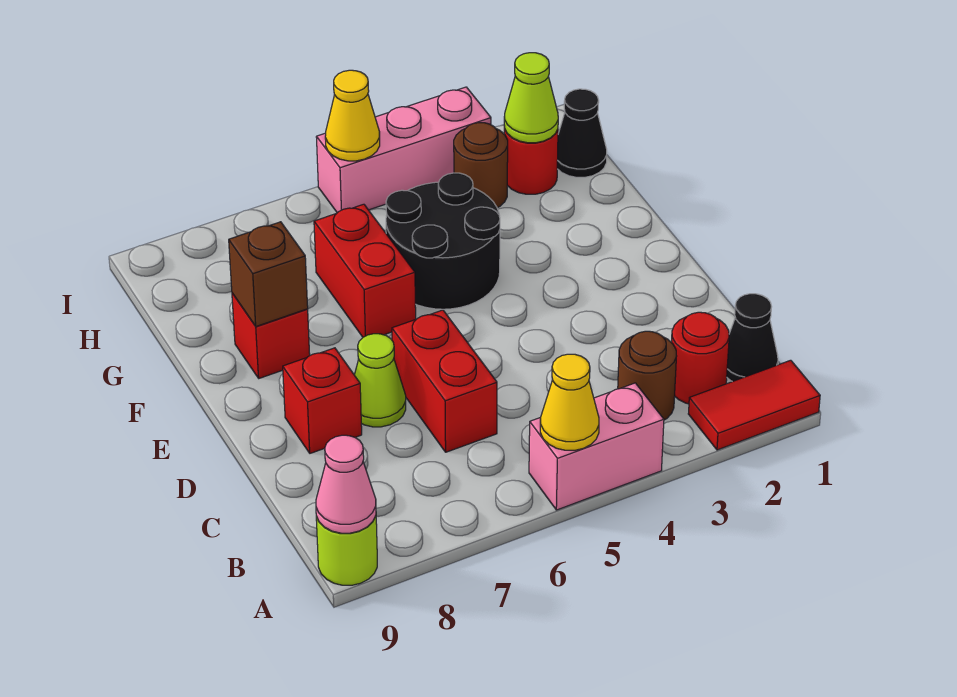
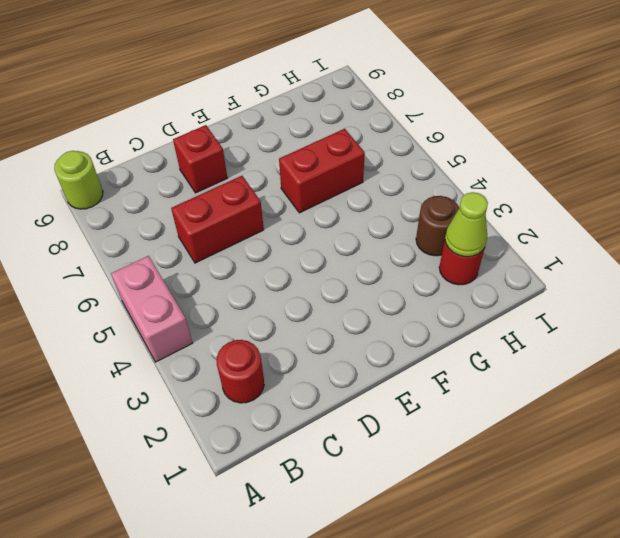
none -> red 1x2 tile [688,360,820,450]
none -> black 1x1 cone [727,294,778,382]
none -> brown 1x1 round brick [618,331,676,420]

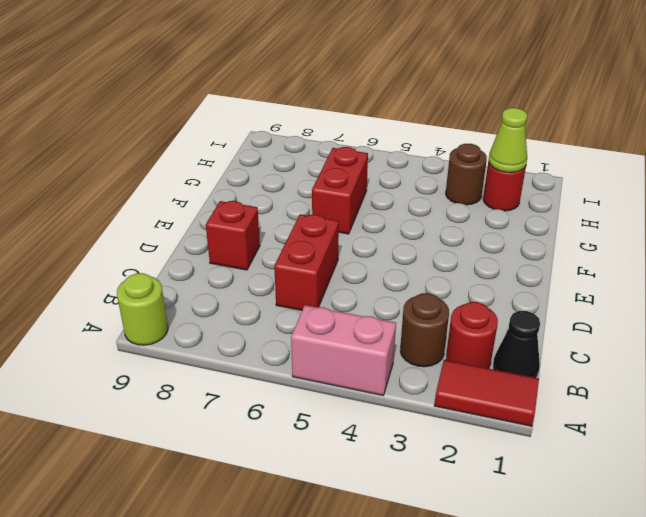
none -> lime 1x1 cone [355,334,406,427]
none -> black 2x2 round brick [386,173,500,309]
none -> red 1x1 brick [232,293,310,378]

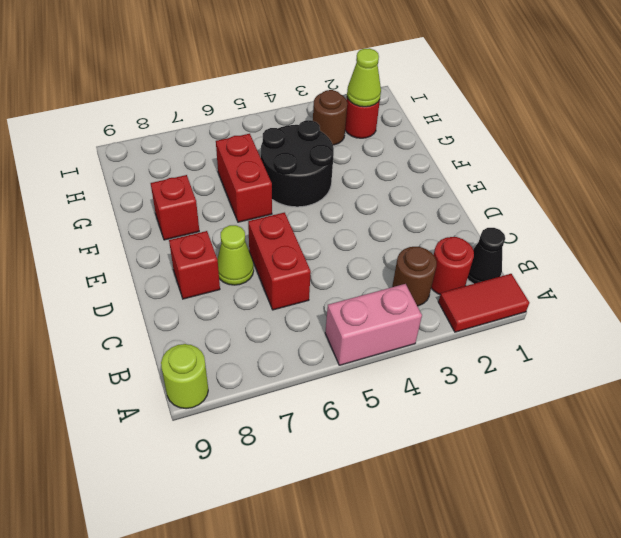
none -> black 1x1 cone [557,89,607,177]
none -> pink 1x3 brick [316,87,491,213]
none -> yellow 1x1 cone [540,354,599,450]

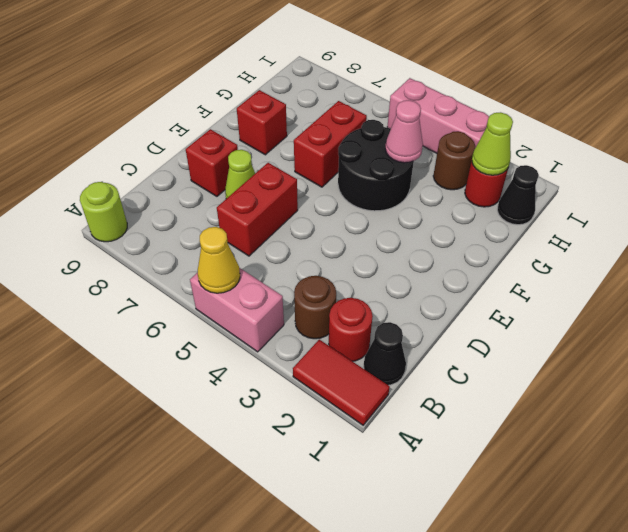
pink 1x1 cone [385,100,423,163] -> pink 1x1 cone moved to [316,435,376,533]
none -> brown 1x1 brick [229,222,308,326]
none -> yellow 1x1 cone [325,70,380,161]

